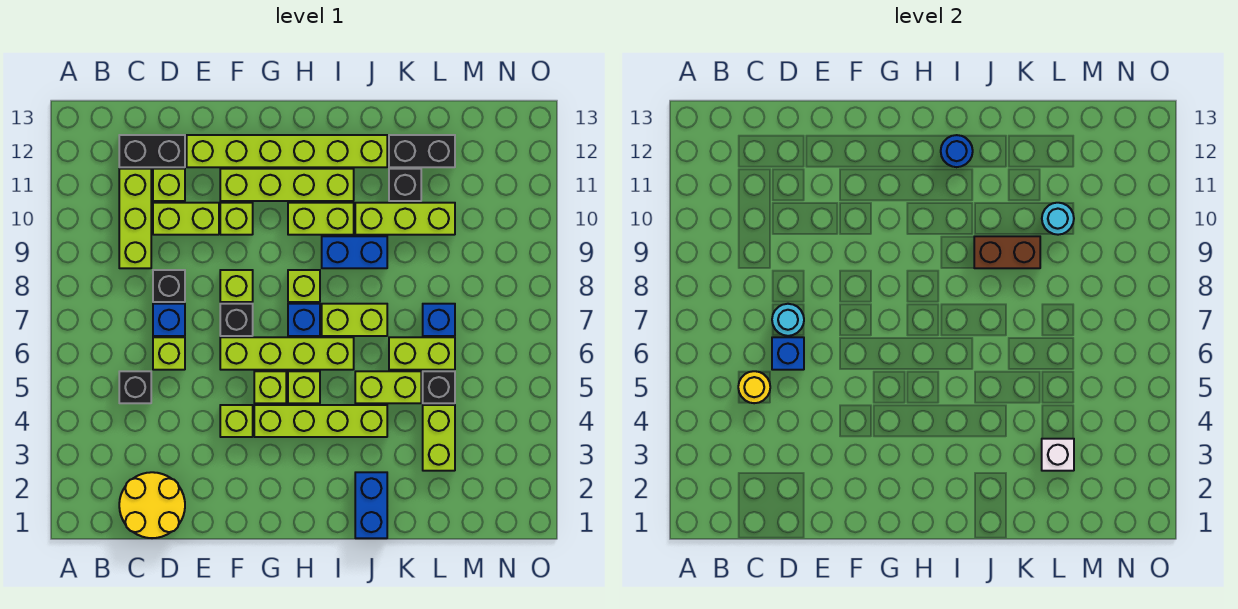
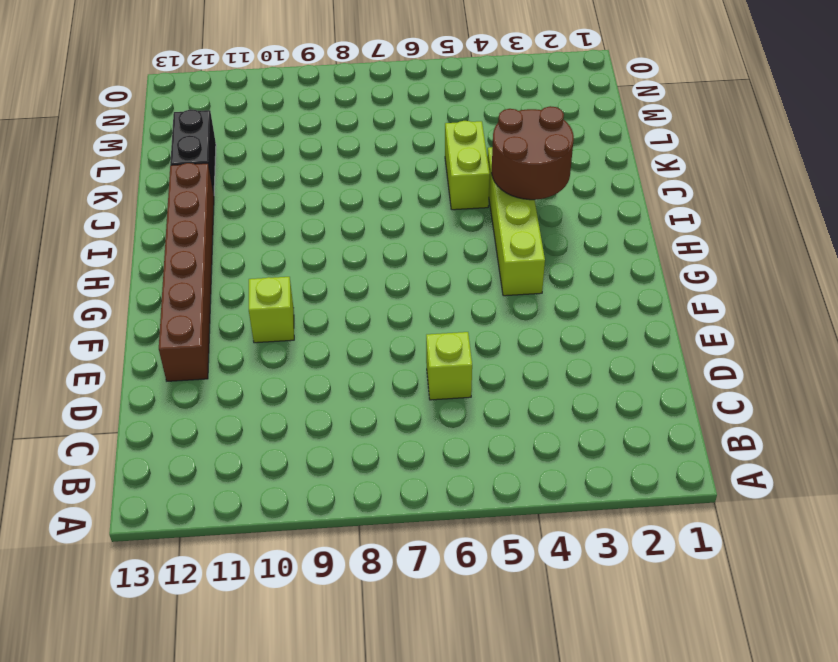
brown 1x6 brick [159,163,214,381] -> lime 1x6 brick [187,135,387,167]
brown 2x2 round brick [492,106,574,200] -> none
none -> yellow 2x2 round brick [119,472,185,538]
none -> black 1x1 brick [119,371,151,403]
none -> lime 1x3 brick [119,169,151,268]
none -> black 1x2 brick [119,135,185,167]

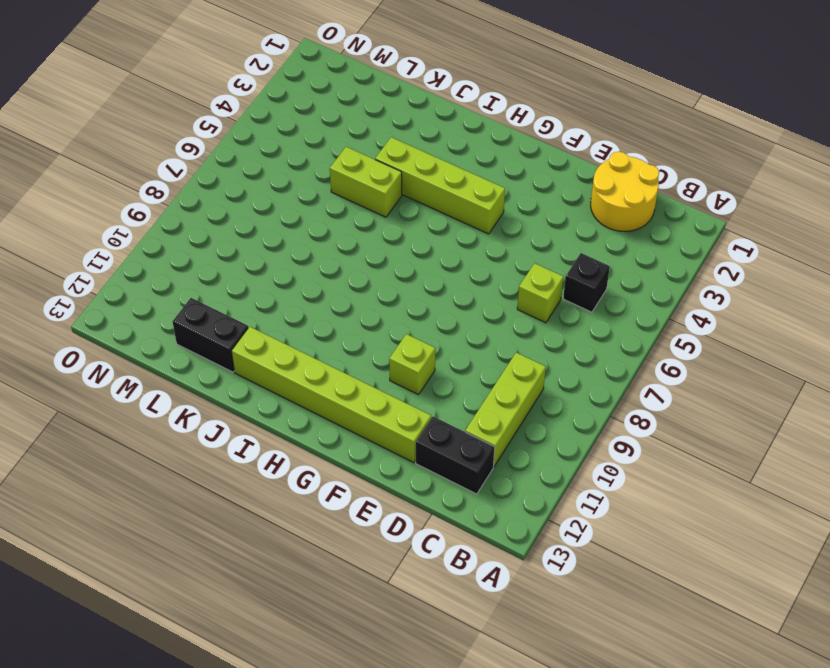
none -> blue 1x1 brick [153,304,185,336]
none -> black 1x1 brick [153,270,185,302]
none -> lime 1x2 brick [153,203,219,235]
none -> lime 1x1 brick [153,169,185,201]

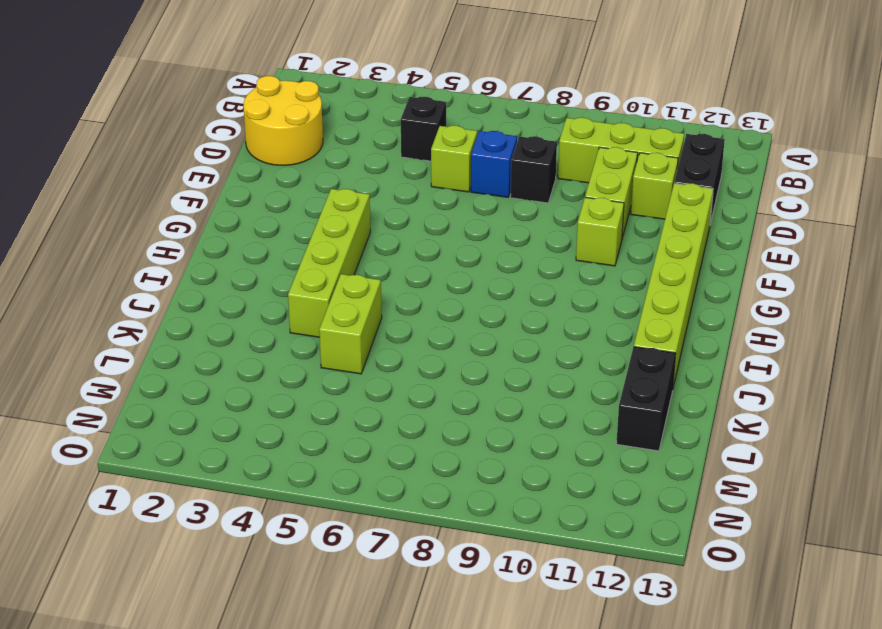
none -> lime 1x1 brick [220,405,253,437]
none -> lime 1x4 brick [220,337,354,370]
none -> black 1x1 brick [220,304,253,336]
none -> lime 1x1 brick [220,270,253,302]

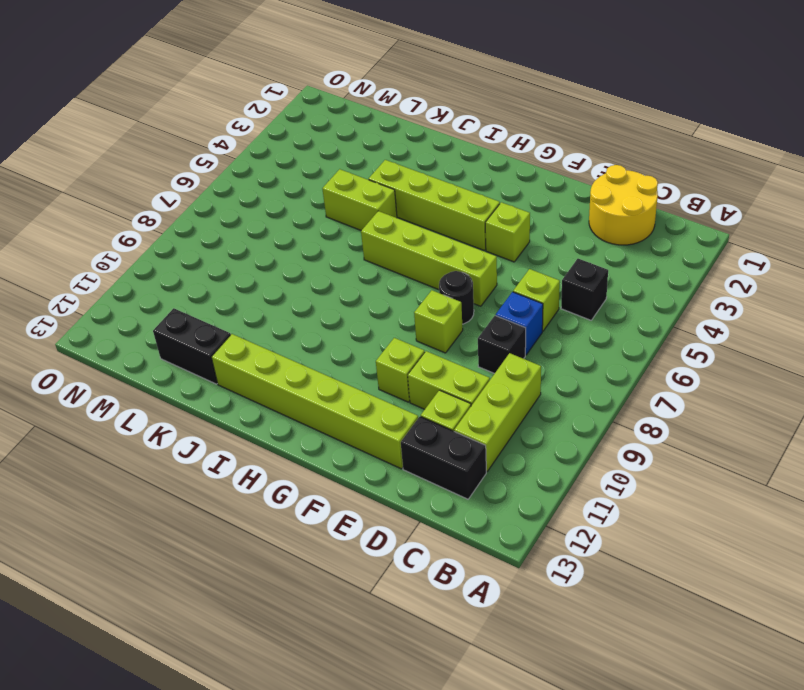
black 1x1 round brick [439,271,474,324] -> black 1x1 brick [220,304,253,336]
none -> lime 1x4 brick [220,169,354,201]
none -> lime 1x1 brick [254,371,286,403]
none -> lime 1x1 brick [288,371,320,403]
none -> blue 1x1 brick [288,304,320,336]

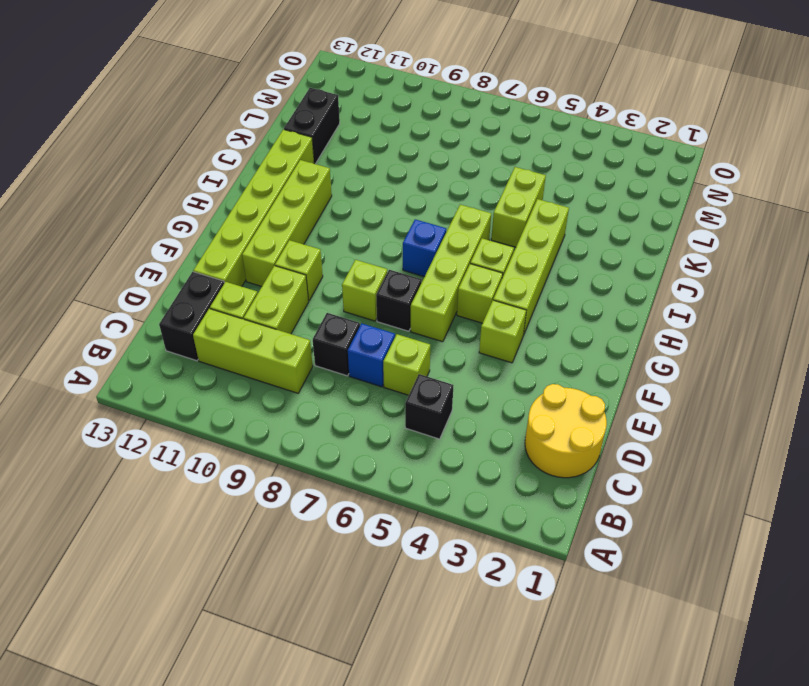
none -> lime 1x1 brick [288,270,320,302]
none -> lime 1x2 brick [288,203,354,235]
none -> lime 1x2 brick [322,304,387,336]
none -> blue 1x2 brick [322,236,387,268]

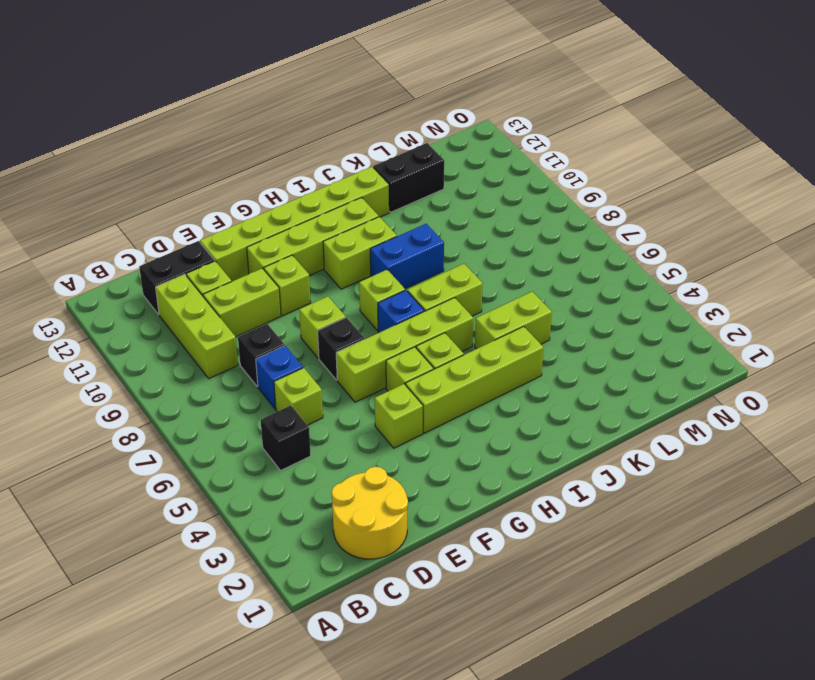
none -> blue 1x2 brick [355,472,387,538]
none -> lime 1x3 brick [355,203,455,235]
none -> lime 1x2 brick [389,337,455,370]
none -> black 1x1 brick [389,169,421,201]

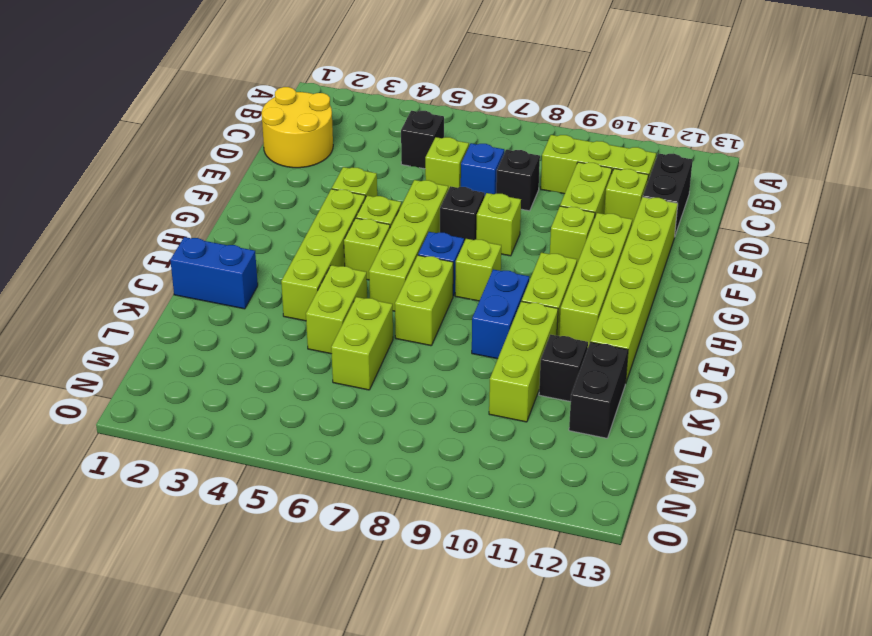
none -> lime 1x2 brick [423,405,455,471]
none -> black 1x1 brick [423,371,455,403]
none -> blue 1x1 brick [423,304,455,336]
none -> yellow 1x1 round brick [738,371,770,403]

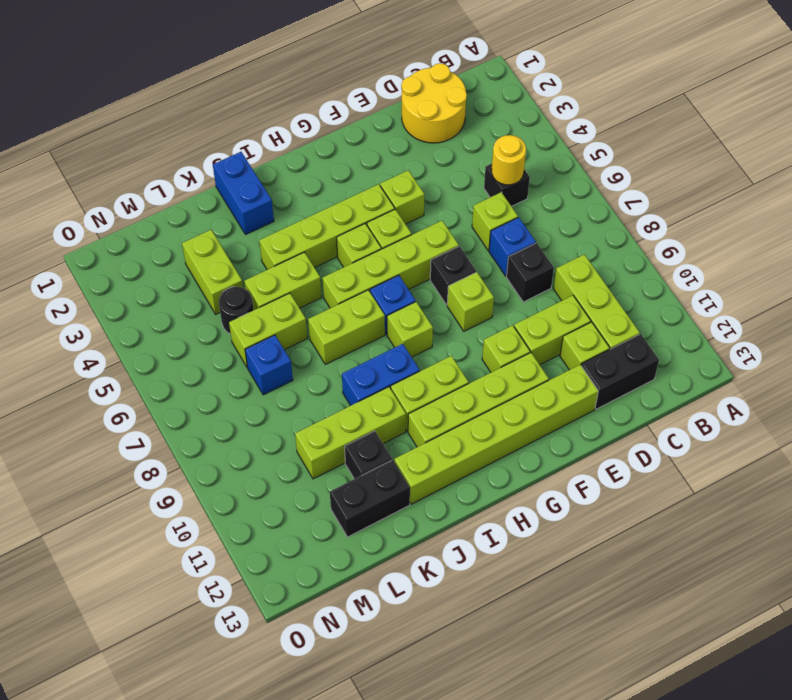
black 1x1 round brick [219,287,253,334] -> black 1x1 brick [423,371,455,403]
none -> blue 1x1 brick [772,337,804,370]
none -> cyan 1x1 round brick [772,304,804,336]
none -> blue 1x1 round brick [941,135,973,167]
none -> brown 1x2 brick [974,236,1040,268]

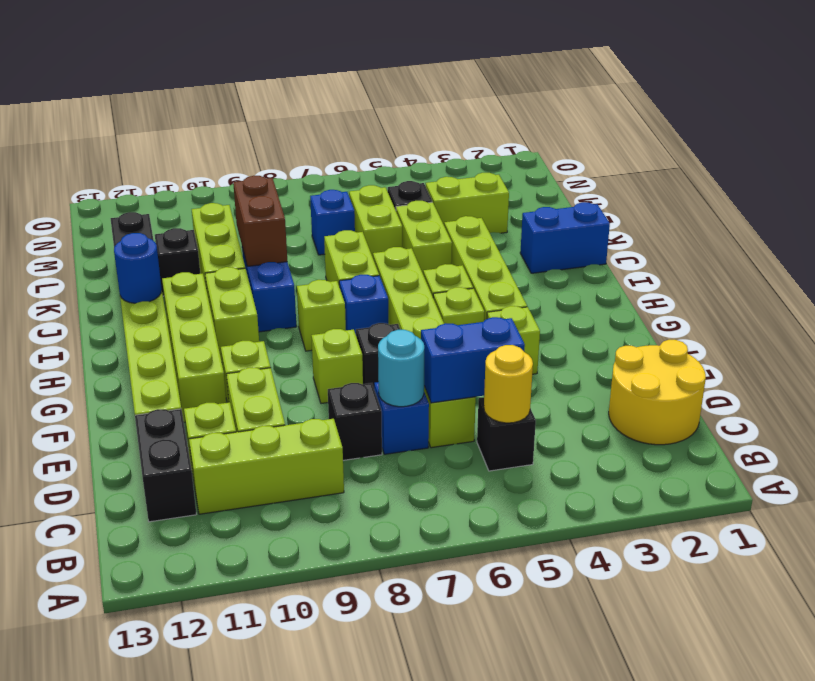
blue 1x2 brick [421,317,525,403] -> blue 1x1 brick [772,337,804,370]
none -> white 1x1 brick [1042,439,1074,471]
none -> cyan 1x1 round brick [1042,203,1074,235]

